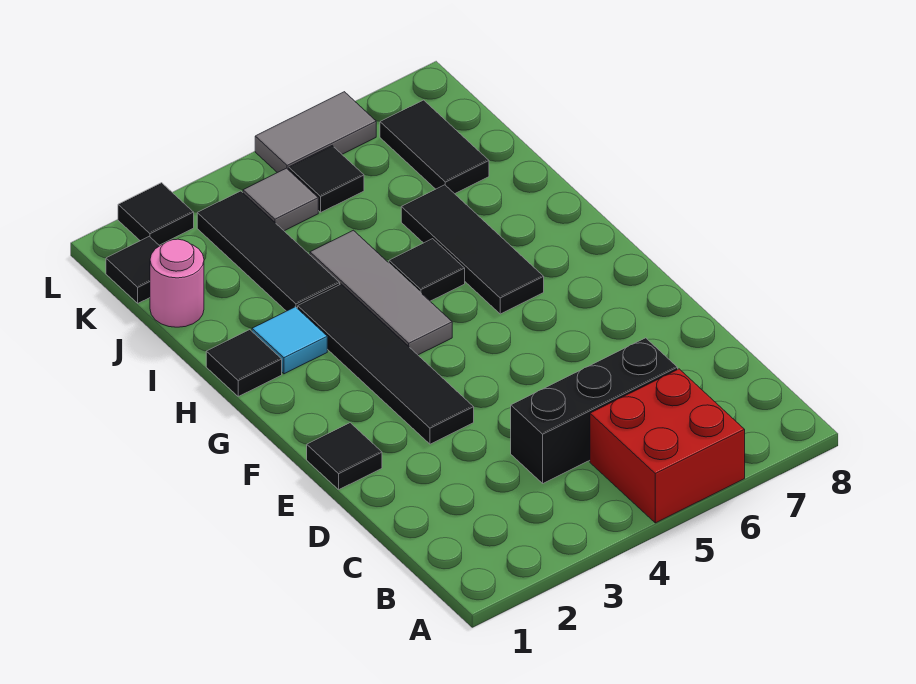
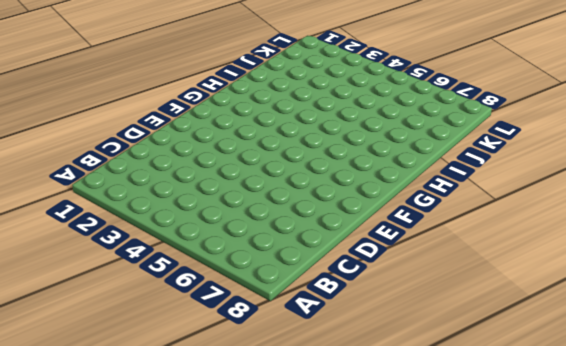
none -> red 2x2 brick [590,369,745,523]
none -> black 1x3 brick [511,338,678,483]
none -> black 1x1 tile [307,423,382,490]

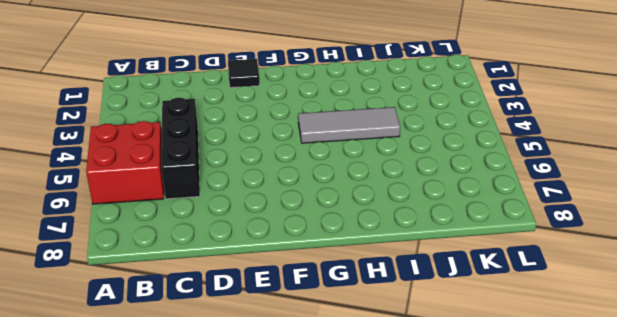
none -> black 1x4 tile [298,284,474,444]
none -> black 1x3 tile [401,185,544,314]
none -> black 1x1 tile [206,330,282,396]

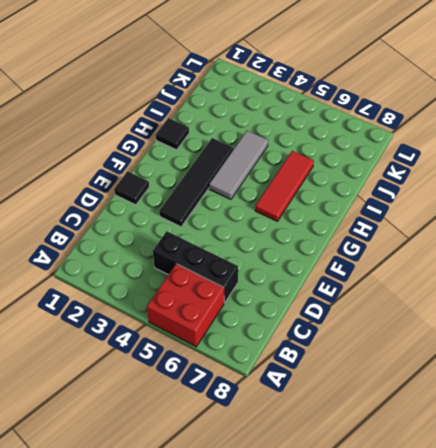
red 1x3 tile [255,151,314,221] -> black 1x3 tile [401,185,544,314]
none -> cyan 1x1 tile [252,307,327,374]
none -> black 1x1 tile [389,239,465,301]
none -> black 1x3 tile [197,191,340,311]

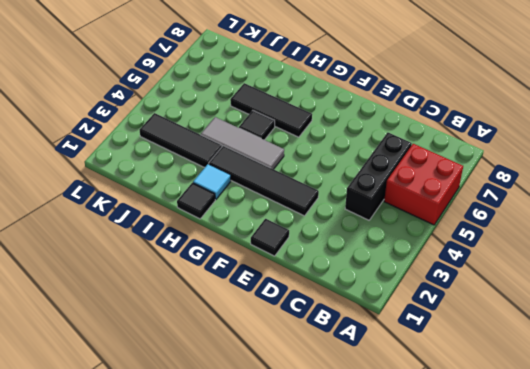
none -> pink 1x1 round brick [150,239,204,327]
none -> black 1x2 tile [380,100,489,194]
none -> black 1x1 tile [106,236,159,303]

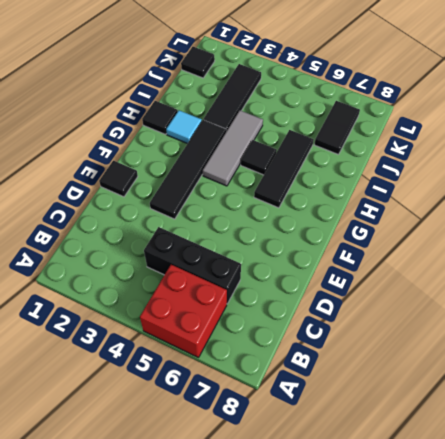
none -> pink 1x1 round brick [150,239,204,327]
none -> grey 1x1 tile [243,168,318,231]
none -> black 1x1 tile [289,146,364,212]

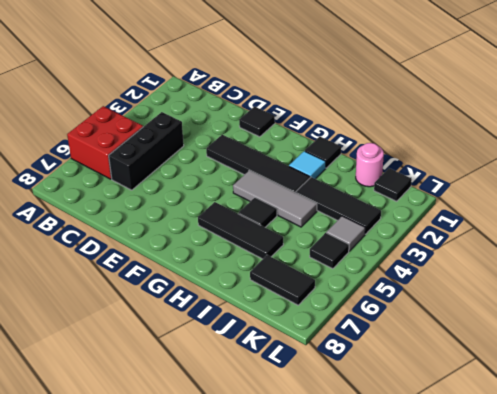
none -> black 1x1 tile [118,183,194,245]
none -> grey 1x2 tile [255,92,376,173]

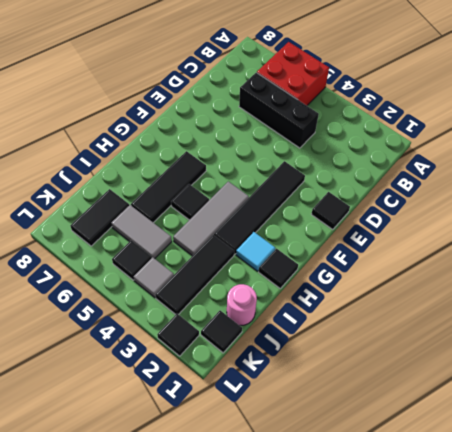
grey 1x2 tile [111,205,172,258] -> grey 1x2 tile moved to [255,92,376,173]

